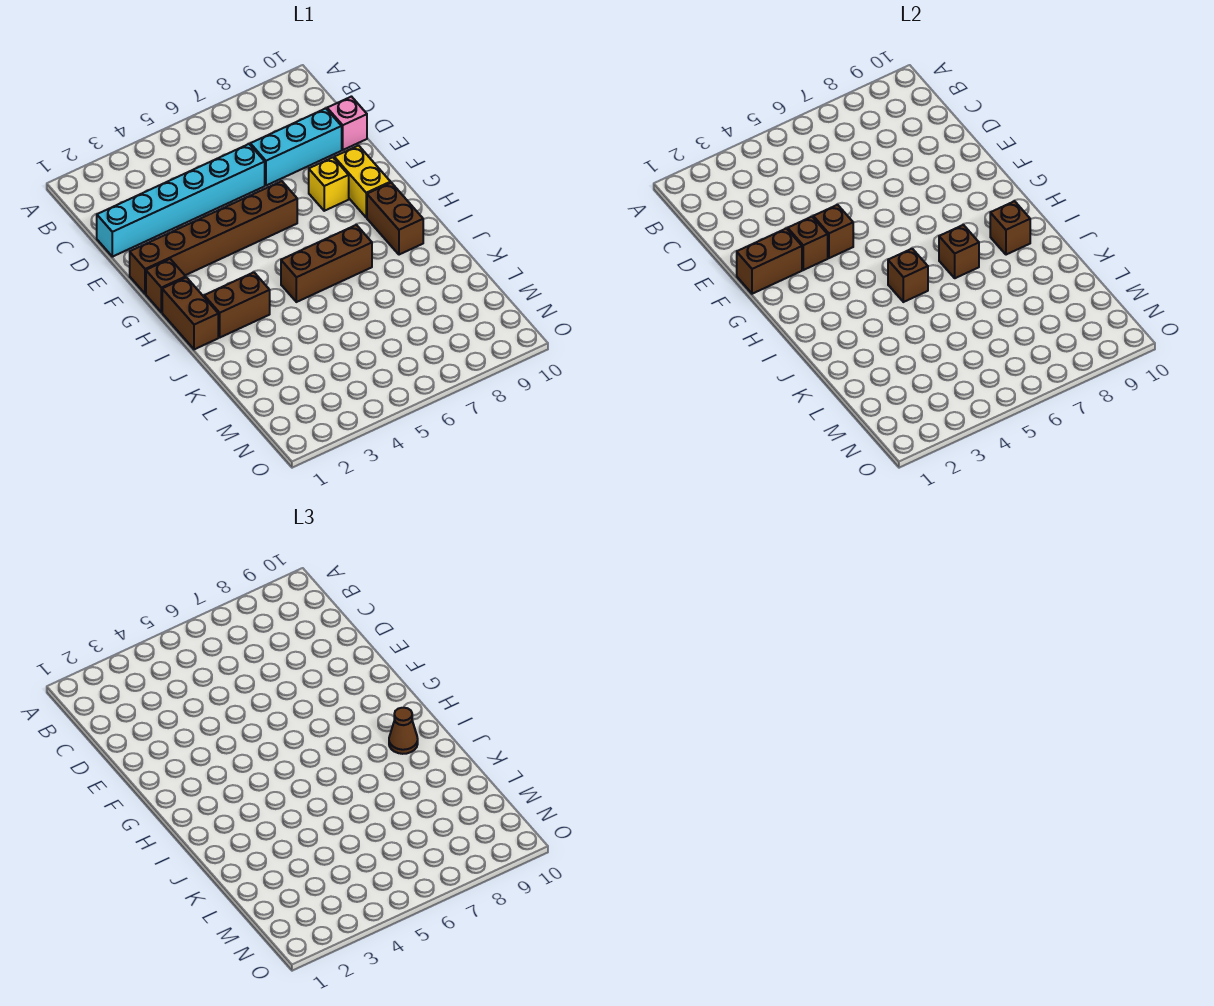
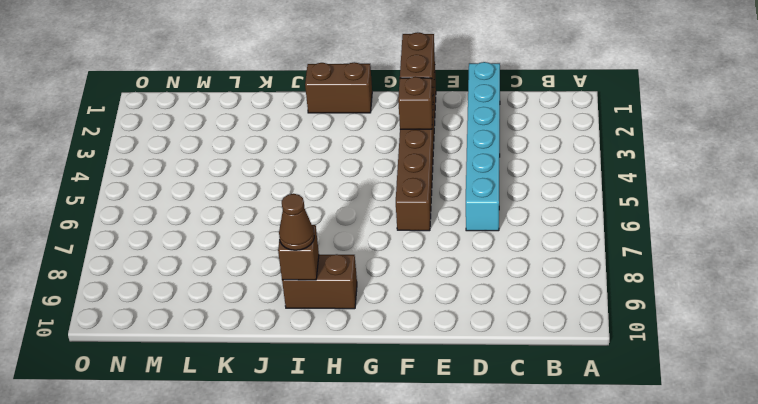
none -> cyan 1x3 brick [250,109,342,186]
none -> pink 1x1 brick [327,97,367,150]
none -> yellow 1x1 brick [309,158,349,211]

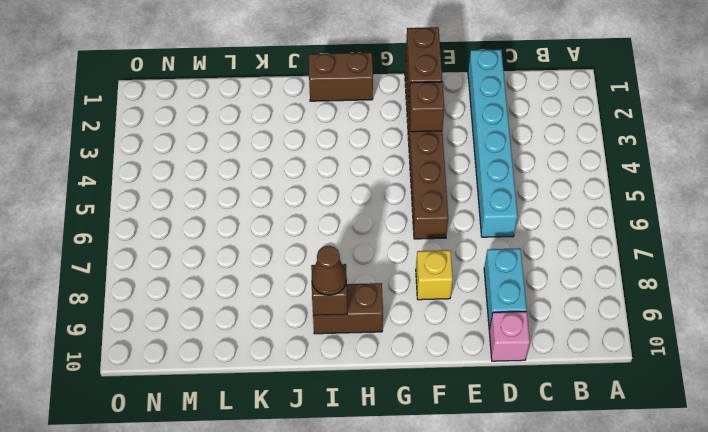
cyan 1x2 brick [484,248,527,329] -> cyan 1x3 brick [250,109,342,186]
none -> yellow 1x2 brick [334,146,391,217]
none -> brown 1x1 brick [146,259,186,312]
none -> brown 1x2 brick [204,272,270,337]

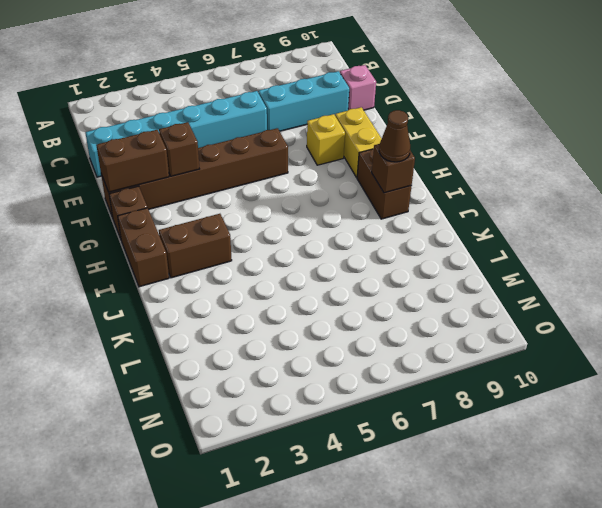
none -> brown 1x3 brick [281,225,372,302]
none -> brown 1x1 brick [813,205,853,258]
none -> brown 1x1 brick [888,249,928,302]

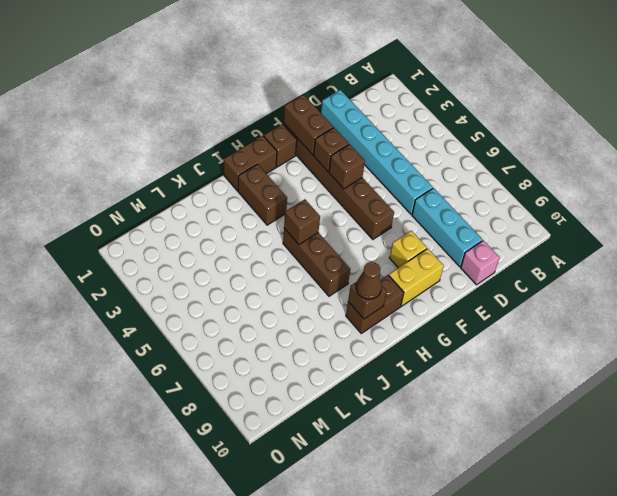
none -> brown 1x1 brick [939,225,979,278]

